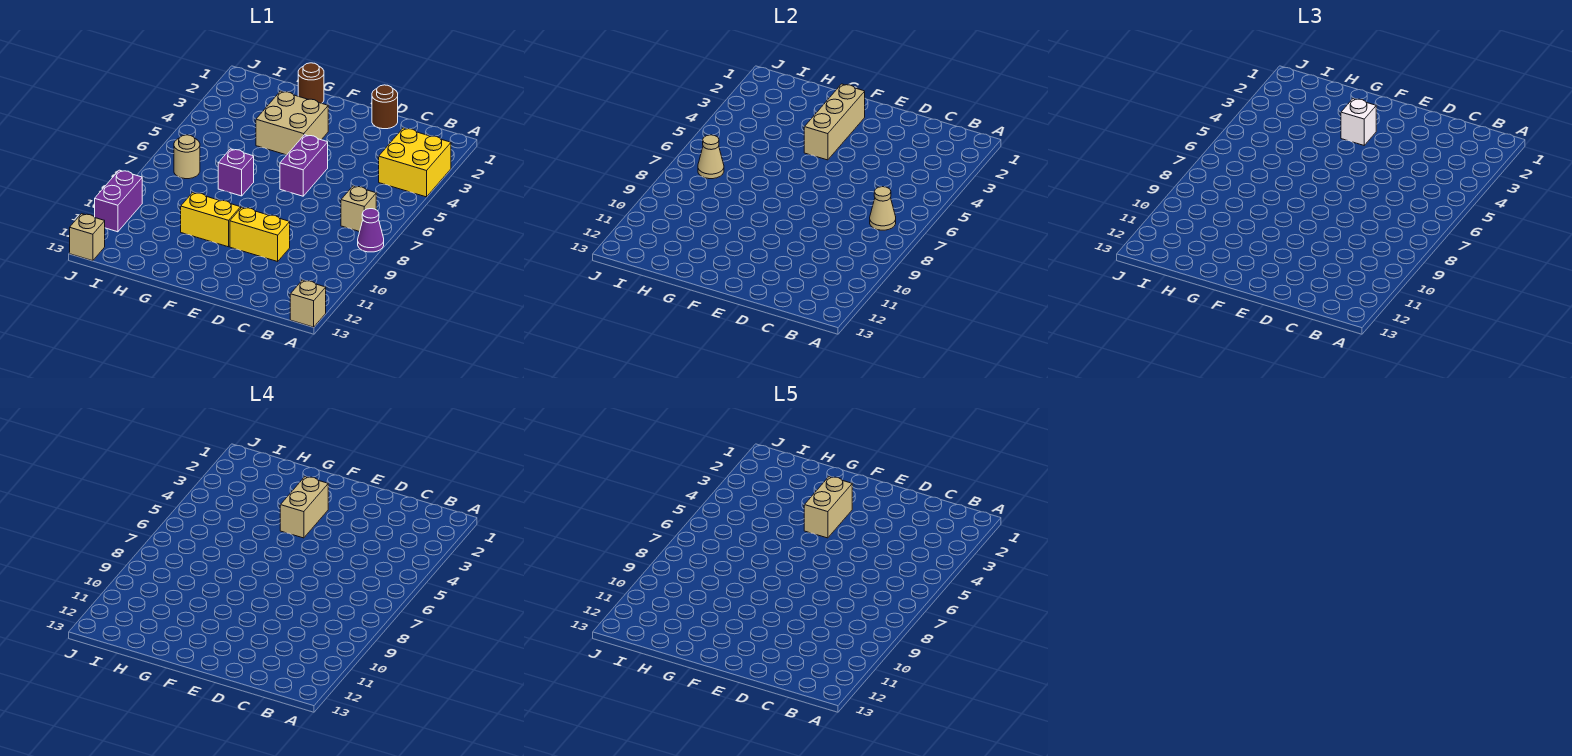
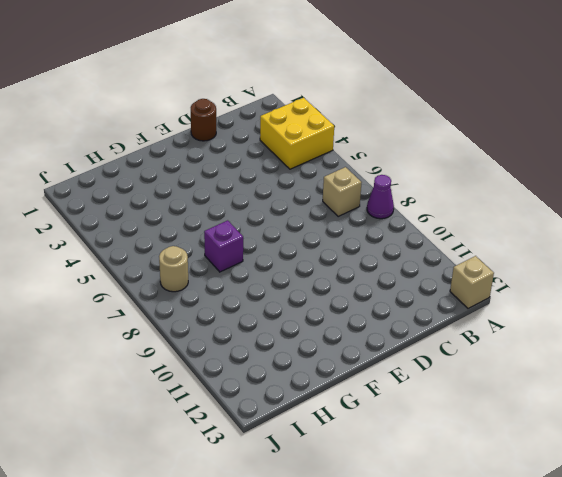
none -> yellow 1x2 brick [230,207,290,262]
none -> purple 1x2 brick [280,135,328,196]
none -> tan 2x2 brick [256,91,328,155]

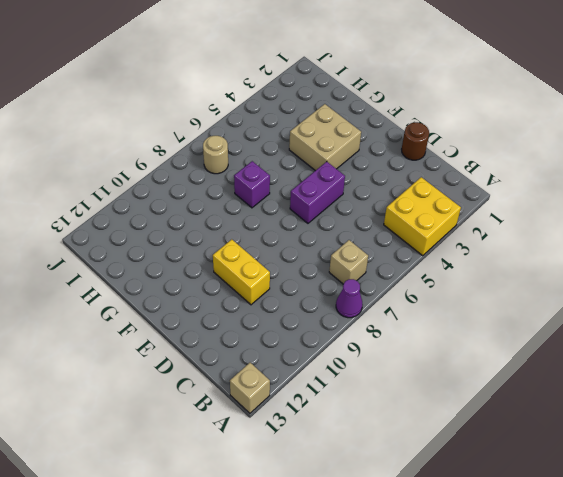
none -> yellow 1x2 brick [181,193,241,247]
none -> brown 1x1 round brick [298,63,324,103]
none -> purple 1x2 brick [95,170,142,232]

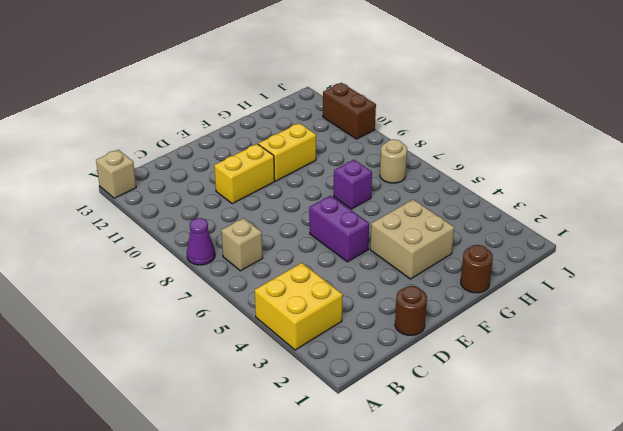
brown 1x2 brick [323,83,376,139] -> purple 1x2 brick [95,170,142,232]
none -> tan 1x1 brick [70,214,105,261]
none -> tan 1x1 cone [870,187,896,230]
none -> tan 1x3 brick [804,84,865,160]

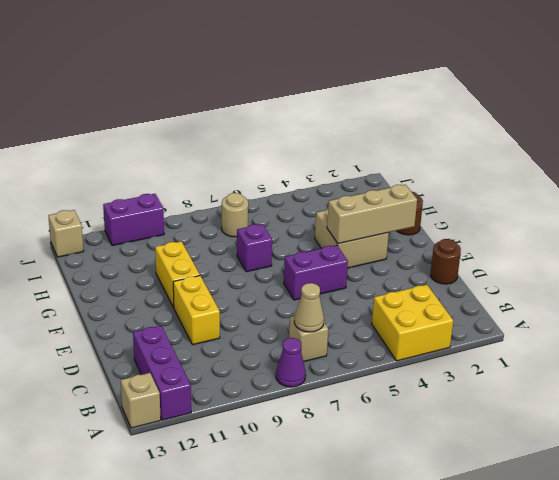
purple 1x3 brick [133,326,191,420] -> none
none -> tan 1x1 cone [698,135,724,179]
none -> white 1x1 brick [1341,99,1376,145]
none -> tan 1x2 brick [280,477,328,538]

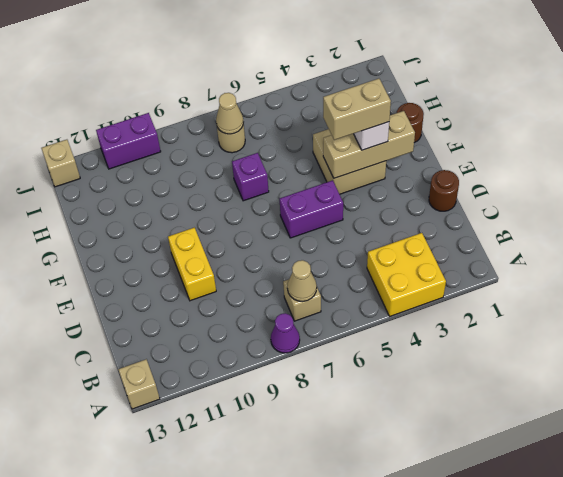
none -> yellow 1x2 brick [181,193,241,247]
none -> tan 1x2 brick [804,477,852,538]

